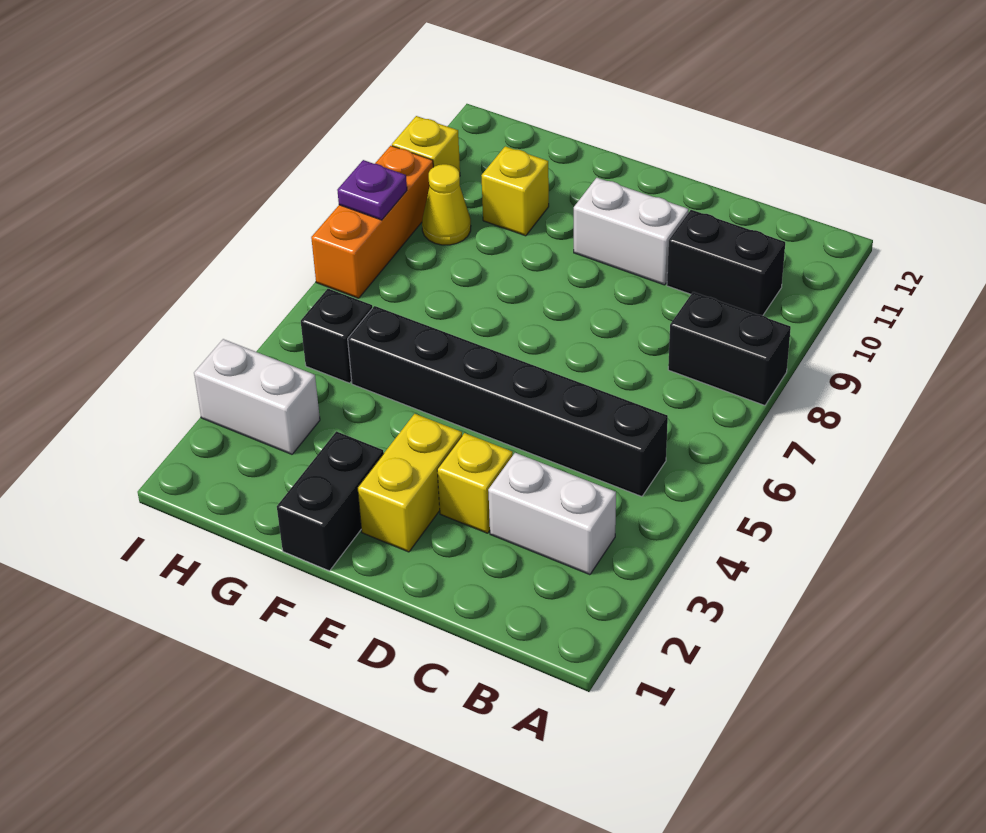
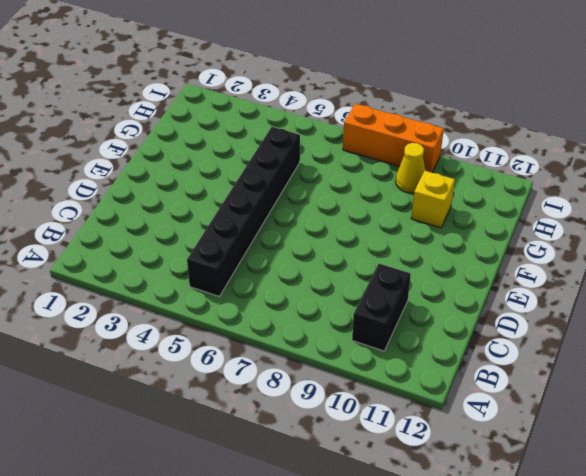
none -> black 1x2 brick [668,292,791,405]
none -> white 1x2 brick [488,453,616,575]
none -> yellow 1x1 brick [437,433,513,533]

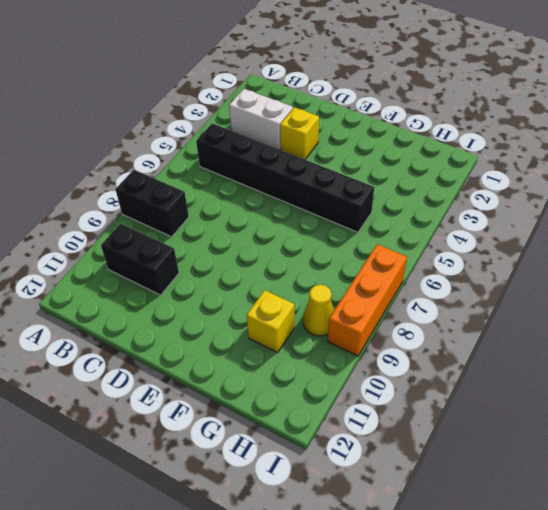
none -> white 1x2 brick [574,178,689,285]
none -> yellow 1x2 brick [358,414,462,552]
none -> black 1x2 brick [277,431,384,571]

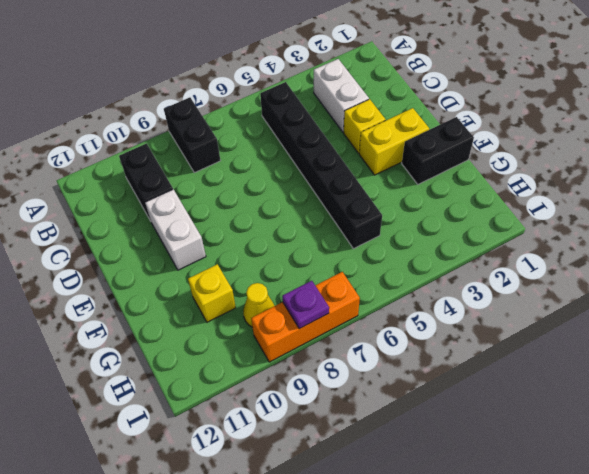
none -> white 1x2 brick [194,339,320,454]
none -> black 1x1 brick [301,289,372,383]
none -> yellow 1x1 brick [392,116,460,175]

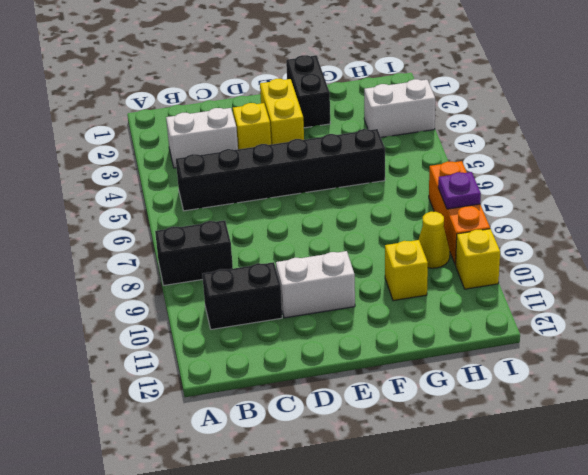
none -> black 1x1 brick [301,289,372,383]

